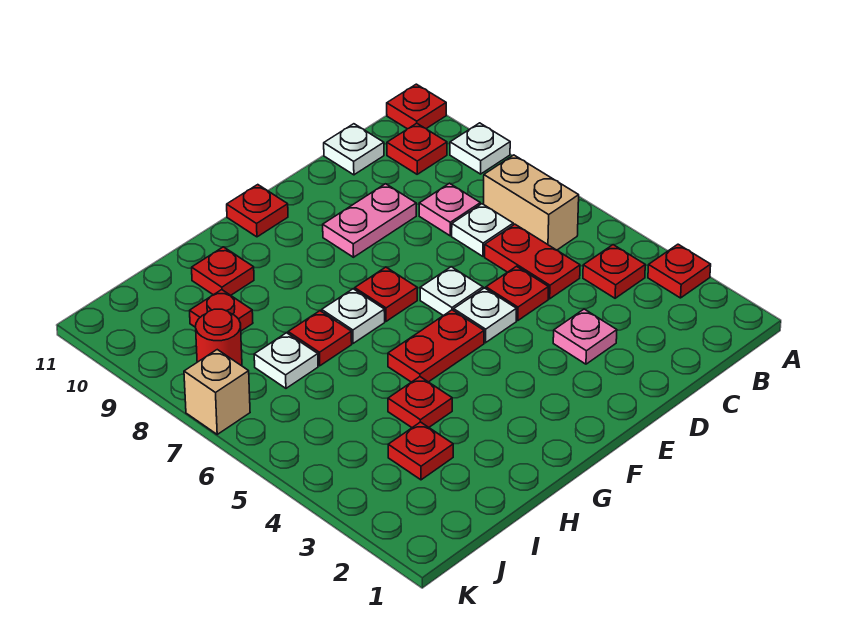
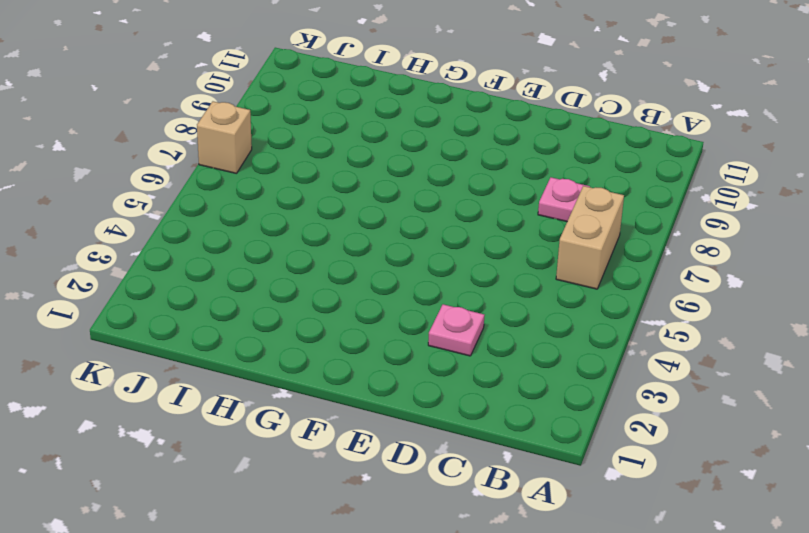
none -> red 1x1 plate [648,244,711,298]
none -> white 1x1 plate [450,123,510,174]
none -> red 1x1 plate [387,84,446,129]

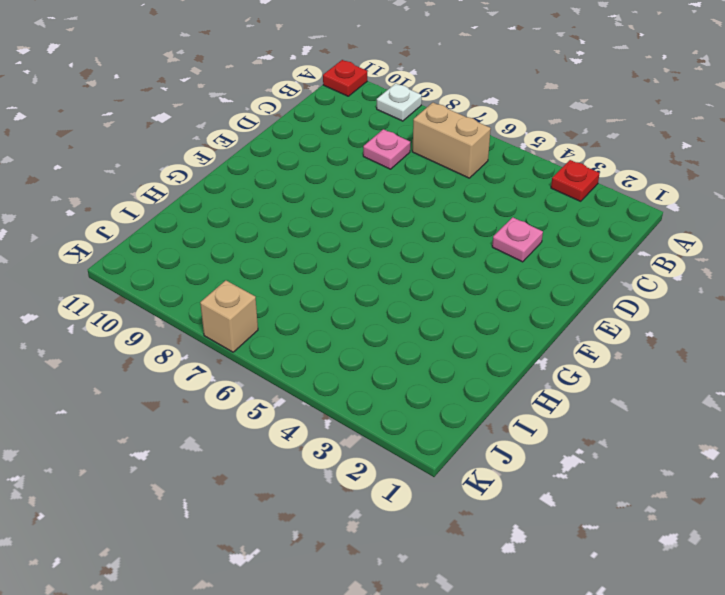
none -> red 1x1 plate [583,245,645,298]
none -> red 1x1 plate [387,123,447,174]
none -> red 1x2 plate [485,224,580,299]

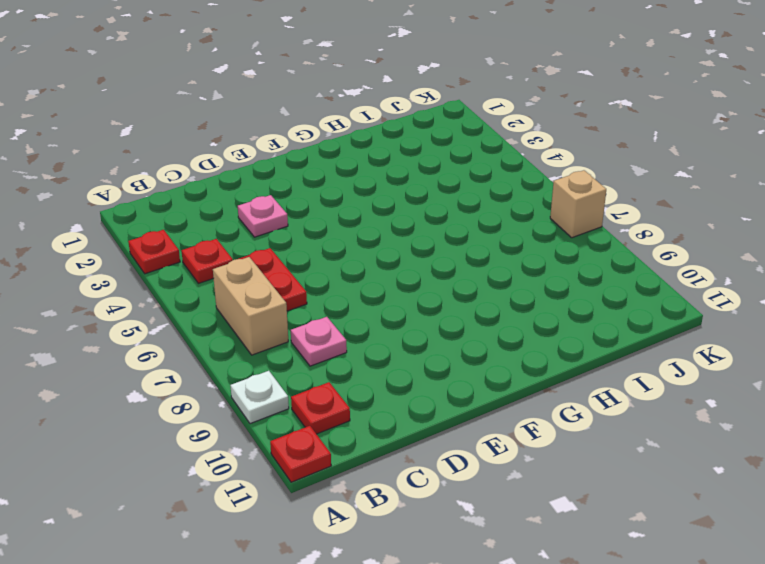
none -> white 1x1 plate [452,204,513,256]
none -> white 1x1 plate [324,124,384,175]
none -> red 1x1 plate [486,266,548,320]

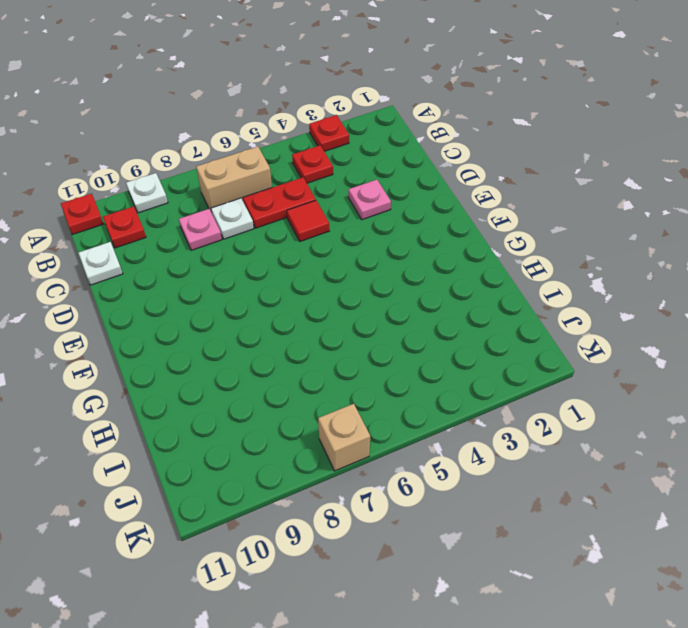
red 1x1 tile [287,200,329,241] -> red 1x1 plate [486,266,548,320]
none -> pink 1x2 plate [323,184,416,257]
none -> white 1x1 plate [454,288,516,343]
none -> white 1x1 plate [420,267,483,316]

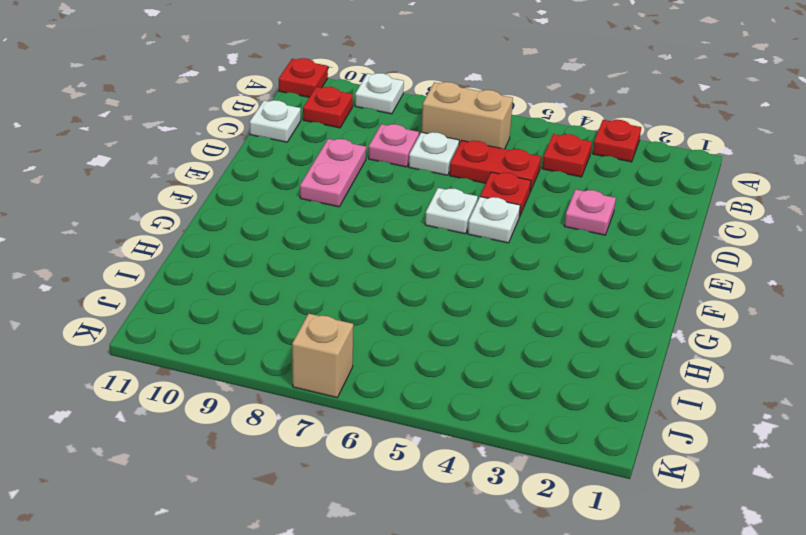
none -> red 1x2 plate [388,310,484,382]
none -> red 1x1 plate [355,267,417,321]
none -> red 1x1 plate [227,185,288,237]

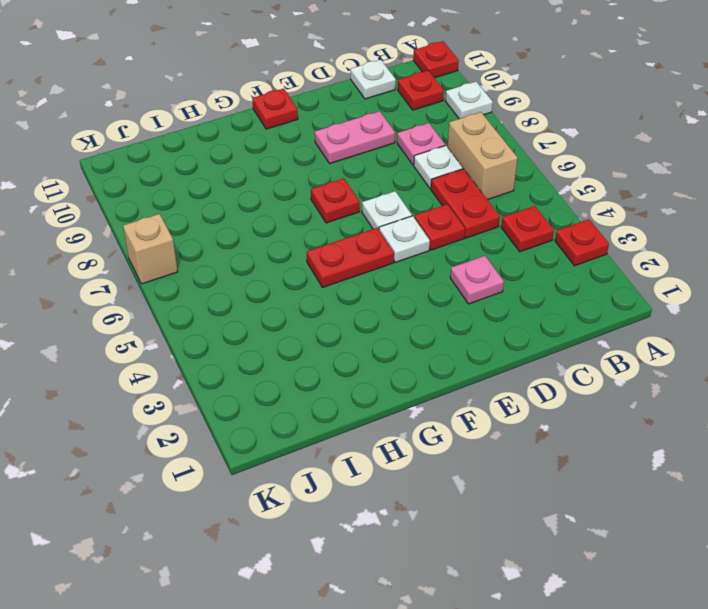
none -> white 1x1 plate [322,289,385,343]
none -> red 1x1 plate [388,377,452,428]
none -> red 1x1 plate [288,311,352,366]

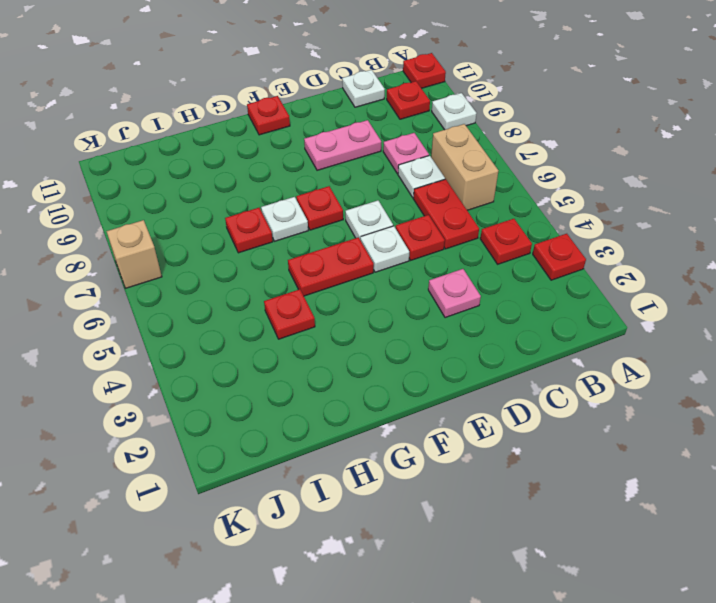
none -> red 1x1 plate [192,247,254,295]
none -> red 1x1 plate [388,422,453,480]
none -> white 1x1 plate [254,333,318,388]

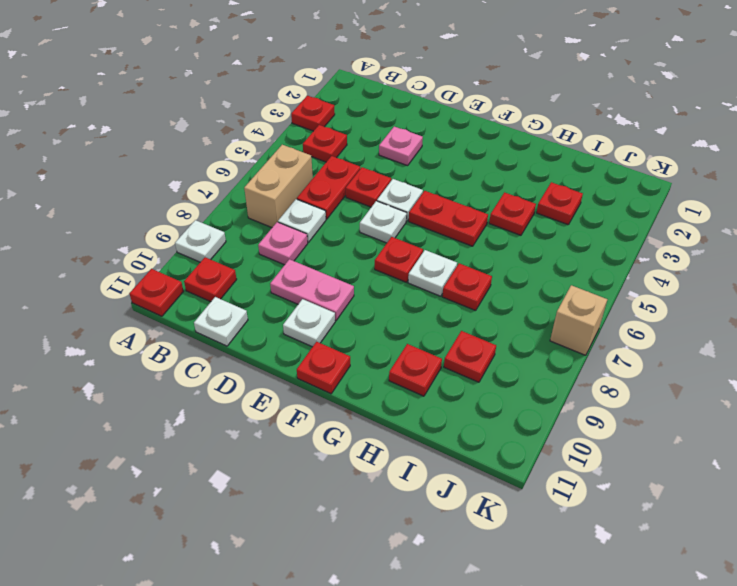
white 1x1 plate [283,299,335,347] -> white 1x1 plate moved to [254,333,318,388]
none -> red 1x1 round brick [196,309,242,366]

